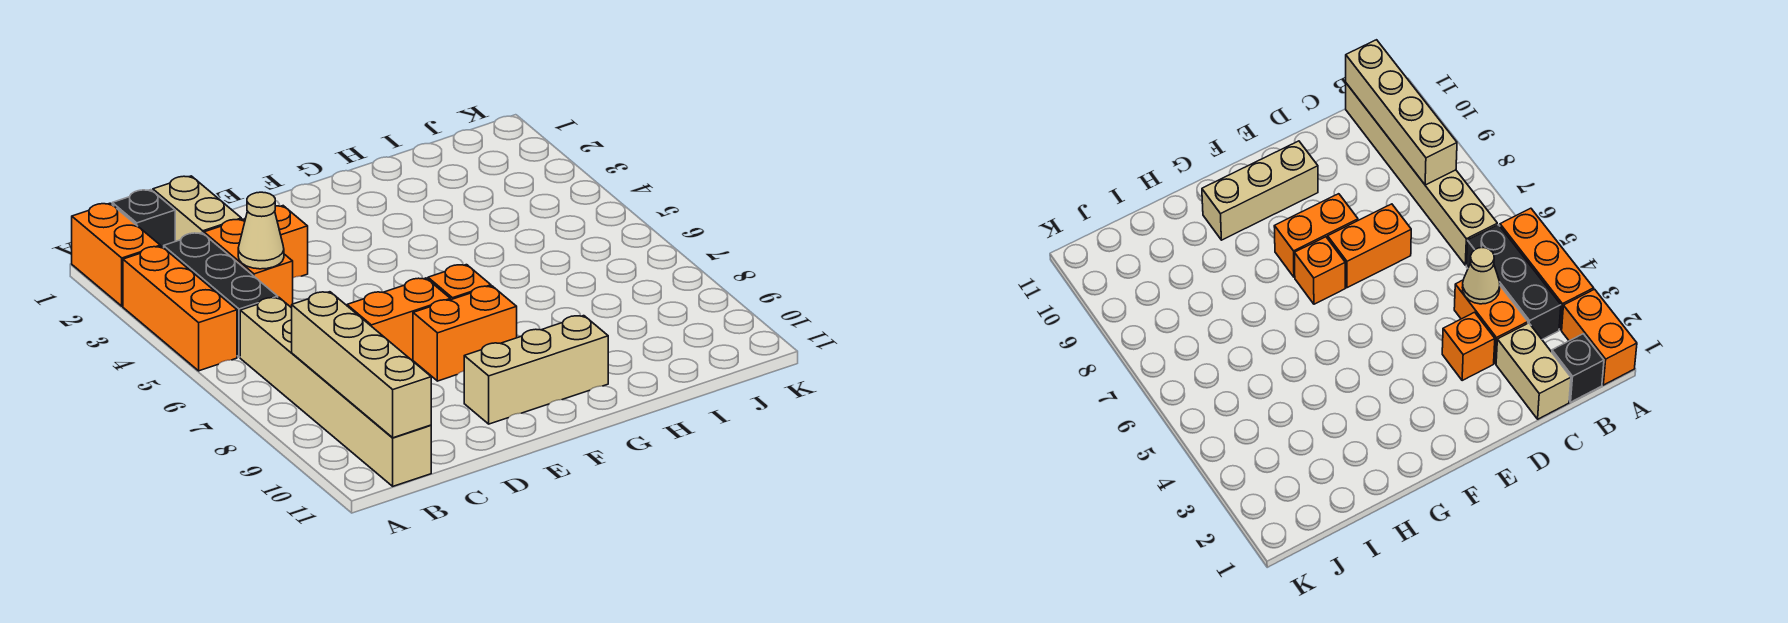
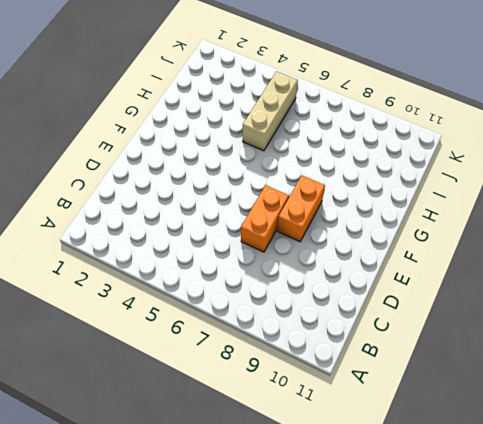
tan 1x3 brick [243,71,298,151] -> tan 1x3 brick moved to [464,316,608,424]
none -> orange 1x2 brick [72,203,160,306]
none -> orange 1x3 brick [123,246,237,371]
none -> black 1x1 brick [112,190,175,248]

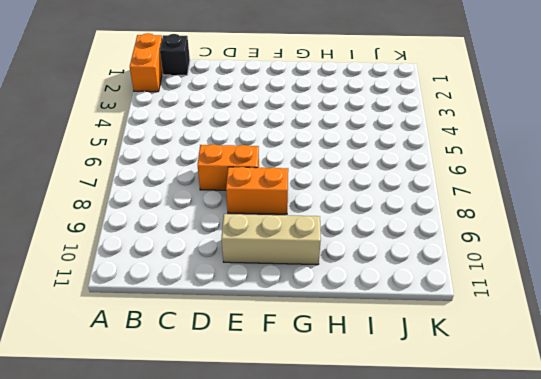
none -> orange 1x3 brick [123,246,237,371]
none -> black 1x3 brick [164,233,278,357]
none -> tan 1x6 brick [240,297,431,486]

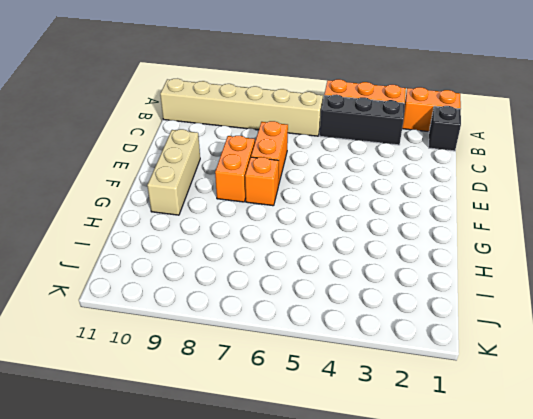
none -> tan 1x2 brick [153,176,241,241]
none -> orange 1x2 brick [204,219,293,308]
none -> orange 1x1 brick [245,206,308,278]

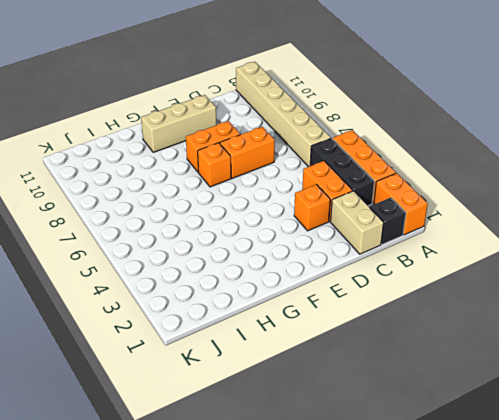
none -> tan 1x4 brick [292,292,431,438]
none -> tan 1x1 cone [238,192,284,269]

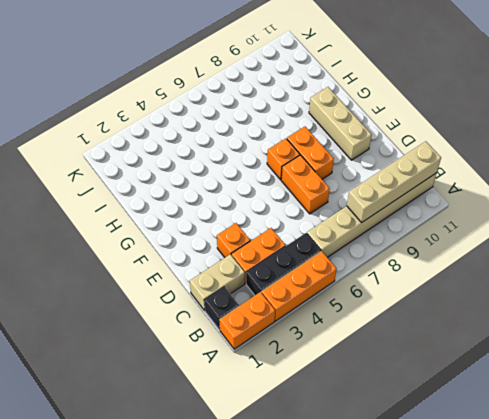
none -> tan 1x1 cone [238,192,284,269]

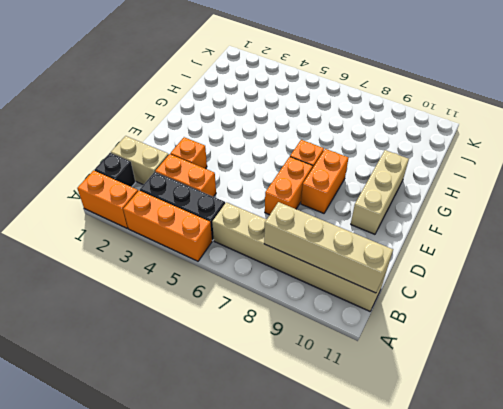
none -> tan 1x1 cone [238,192,284,269]

